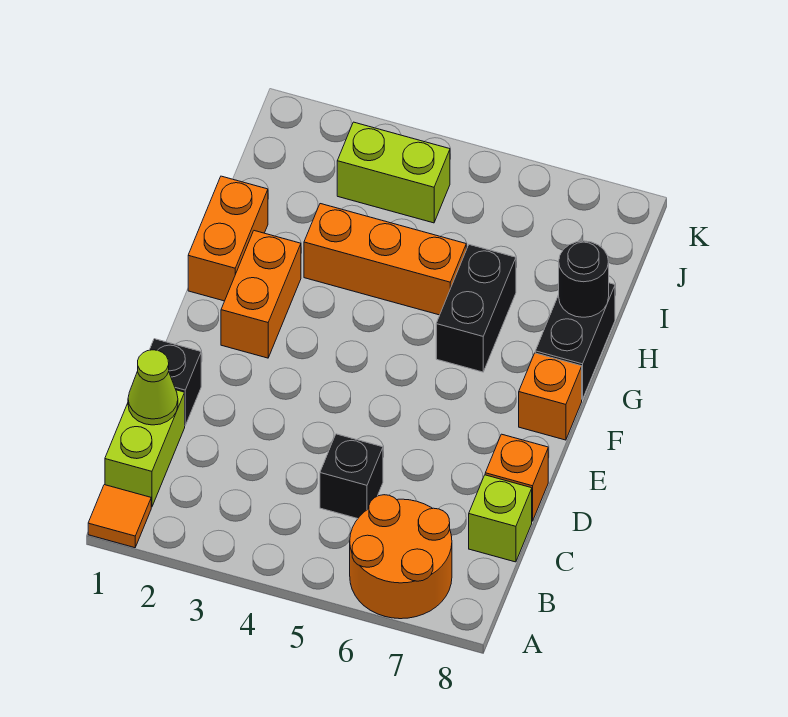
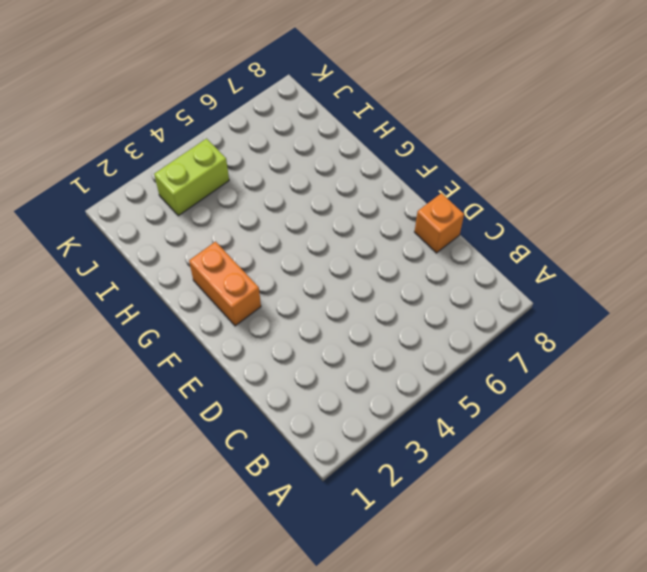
none -> orange 1x1 tile [88,485,151,548]
none -> orange 2x2 round brick [350,495,452,619]
none -> lime 1x2 brick [105,390,185,507]

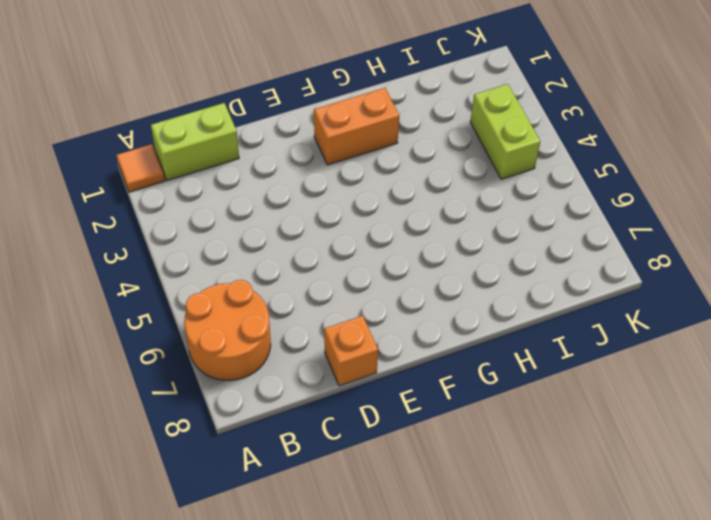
none -> black 1x1 brick [320,434,383,519]
none -> lime 1x1 brick [469,475,532,562]
none -> black 1x1 brick [150,339,201,425]

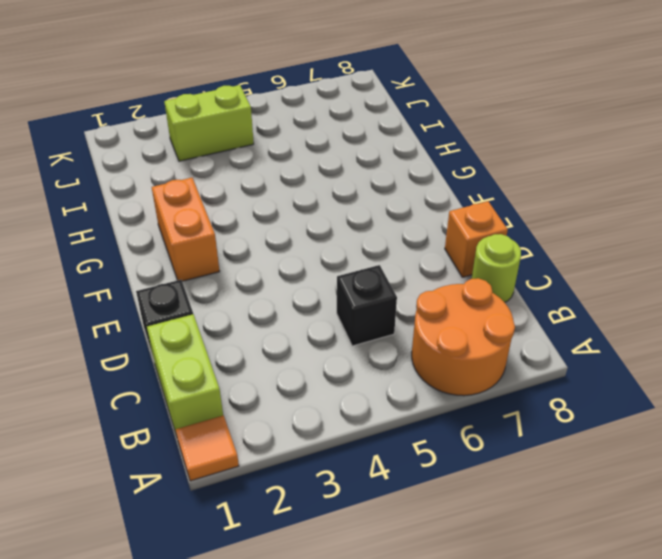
lime 1x1 round brick [472,234,521,302] -> lime 1x1 brick [469,475,532,562]
none -> orange 1x1 brick [519,353,582,440]
none -> orange 1x2 brick [188,176,268,301]
none -> black 1x2 brick [436,245,516,372]

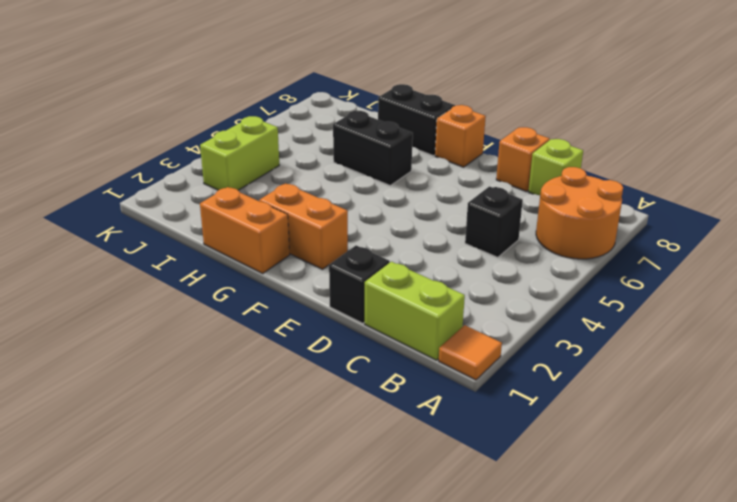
none -> orange 1x3 brick [304,204,466,315]
none -> lime 1x1 cone [128,350,178,425]
none -> black 1x1 round brick [559,241,609,317]

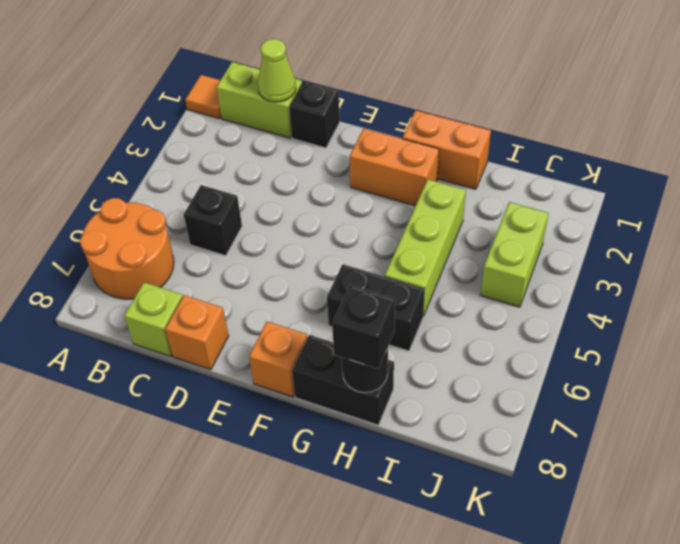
lime 1x3 brick [385,180,466,316] -> orange 1x3 brick [304,204,466,315]
black 1x1 brick [332,285,395,369] -> none

